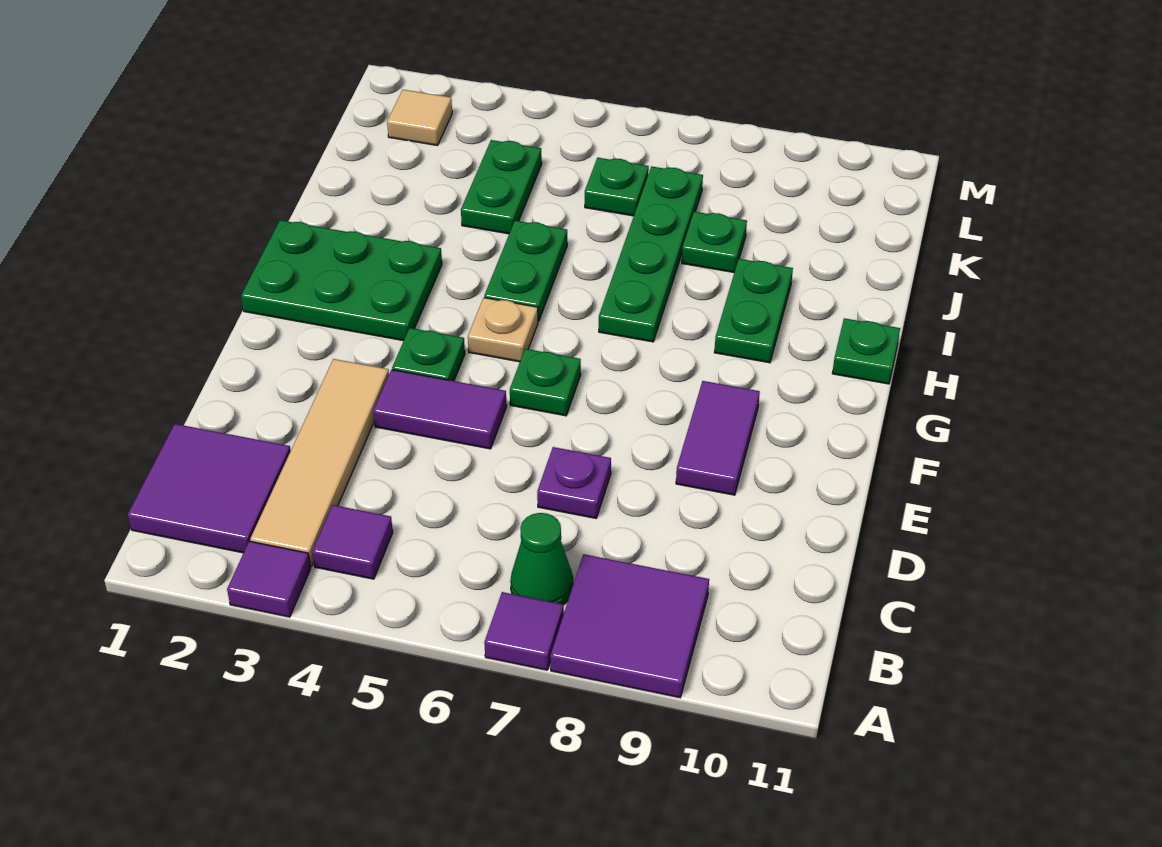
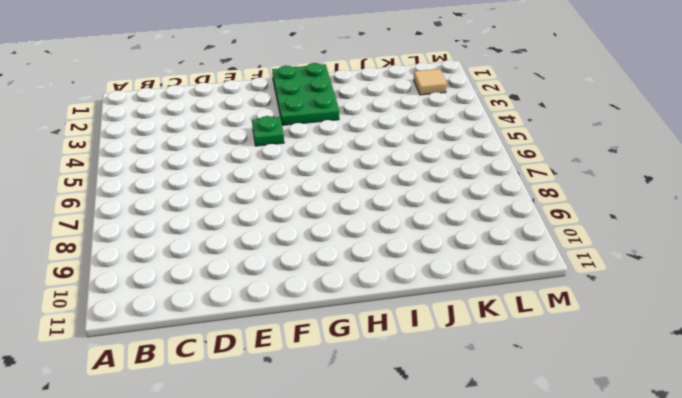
none -> purple 1x1 tile [227,541,311,617]
none -> purple 1x1 tile [484,592,564,670]
none -> purple 2x2 tile [550,554,709,698]

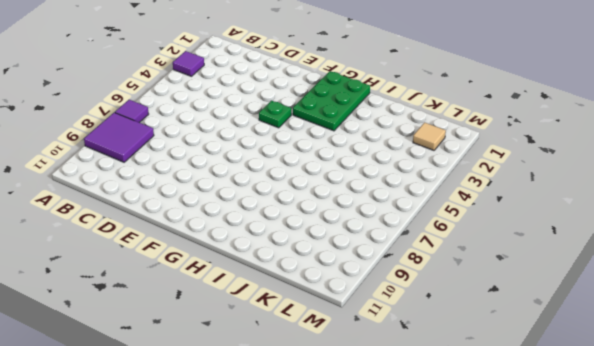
none -> purple 2x2 tile [128,424,291,553]
none -> tan 1x4 tile [250,359,389,567]
none -> purple 1x1 tile [312,505,393,579]

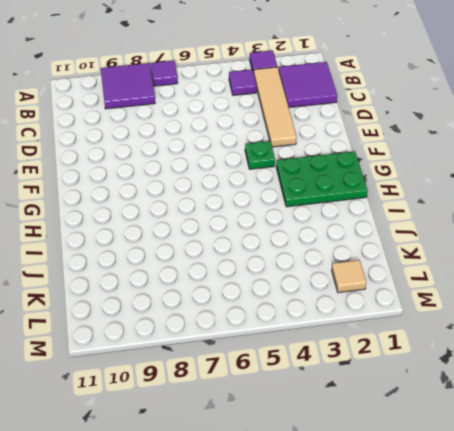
none -> green 1x1 cone [510,513,573,605]
none -> purple 1x1 plate [537,447,611,518]
none -> purple 1x2 tile [373,370,507,449]

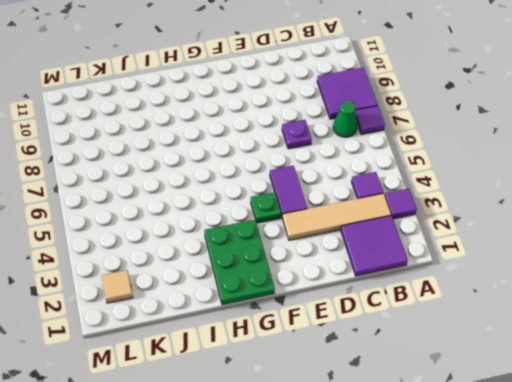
none -> purple 1x2 tile [676,381,760,495]
none -> green 1x1 plate [510,349,581,416]
none -> tan 1x1 plate [468,298,538,362]

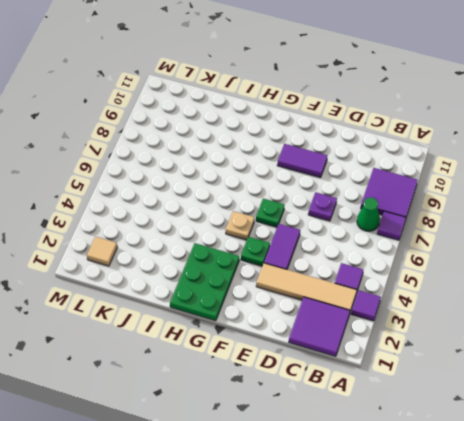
none -> green 1x2 plate [484,221,567,321]
none -> green 1x4 plate [599,166,703,342]
none -> green 1x2 plate [714,259,793,363]

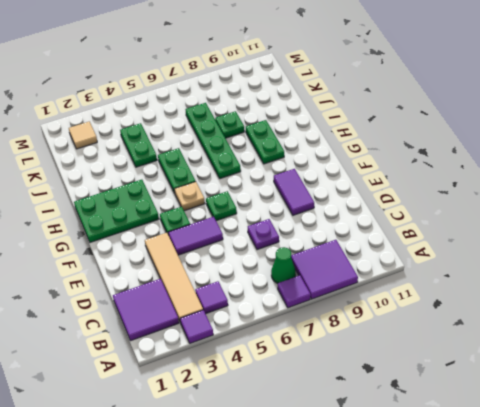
none -> green 1x1 plate [832,318,900,384]
none -> green 1x1 plate [585,158,649,216]

